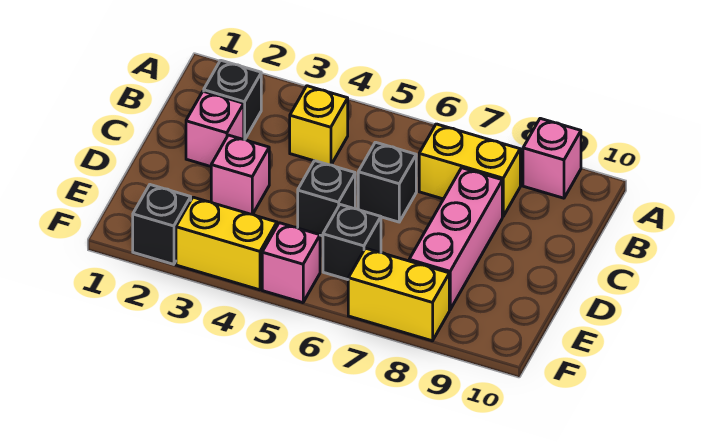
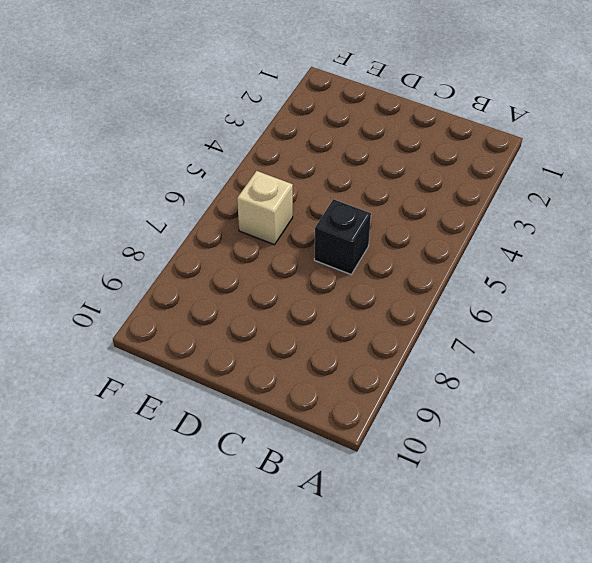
tan 1x1 brick [237,171,293,245] -> black 1x1 brick [323,205,381,280]
none -> pink 1x1 brick [523,118,581,198]
none -> black 1x1 brick [204,60,261,140]
none -> yellow 1x1 brick [289,86,348,165]

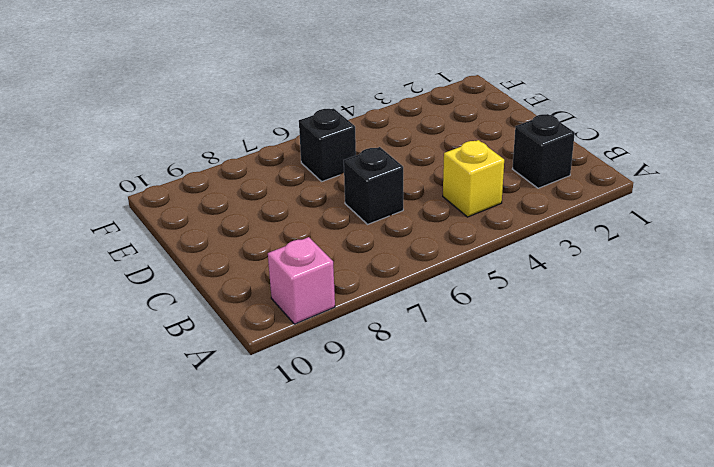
none -> yellow 1x2 brick [419,124,520,217]
none -> pink 1x1 brick [186,91,244,166]
none -> pink 1x3 brick [409,168,502,310]

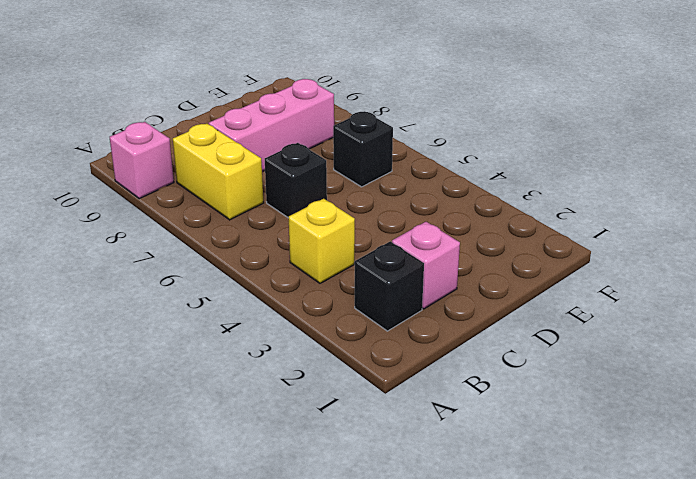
none -> pink 1x1 brick [211,135,269,214]
none -> black 1x1 brick [298,161,355,236]
none -> black 1x1 brick [133,185,191,264]

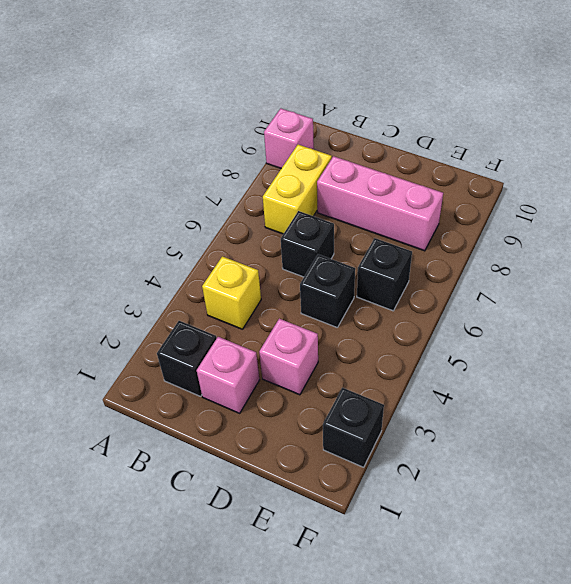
none -> yellow 1x2 brick [176,197,277,290]
none -> pink 1x1 brick [262,223,320,303]
none -> yellow 1x2 brick [348,248,449,341]

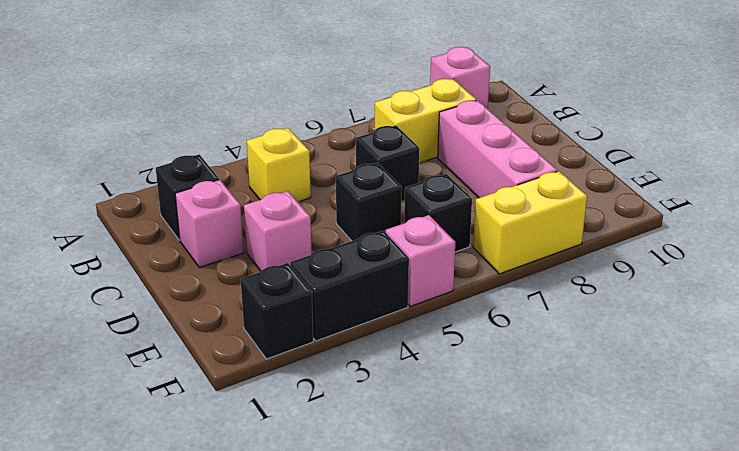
black 1x2 brick [290,231,409,341] -> yellow 1x2 brick [176,197,277,290]

